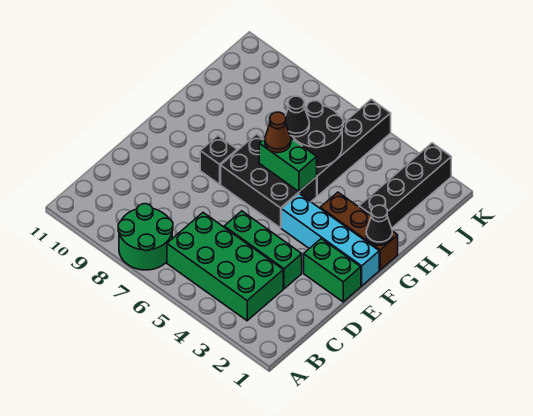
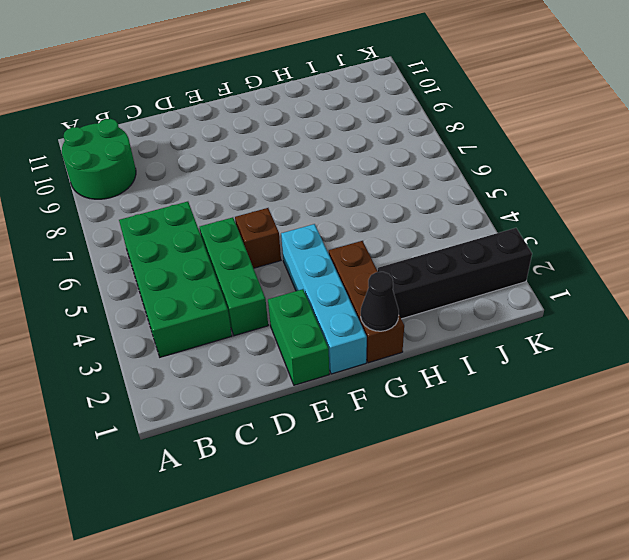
green 2x2 round brick [62,119,136,199] -> green 2x2 round brick moved to [118,204,173,270]
brown 1x1 brick [235,208,281,268] -> none
none -> black 2x3 brick [221,134,317,228]
none -> black 1x1 brick [200,136,237,184]
none -> black 1x4 brick [317,99,391,196]

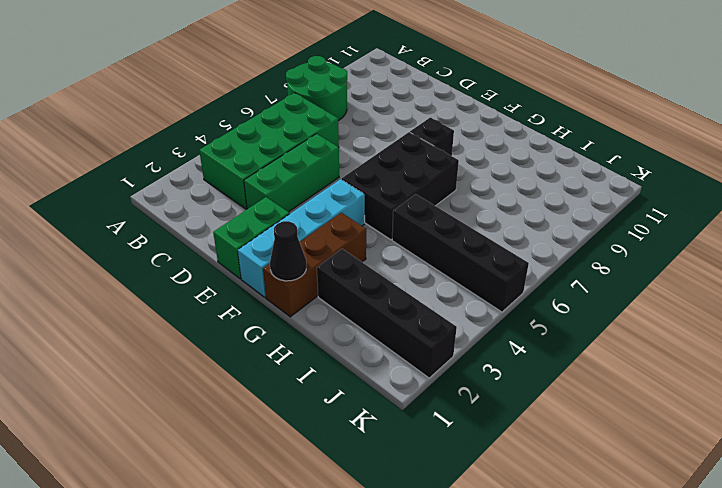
none -> green 1x2 brick [259,138,317,191]
none -> black 2x2 round brick [291,101,343,167]
none -> brown 1x1 cone [265,112,291,153]

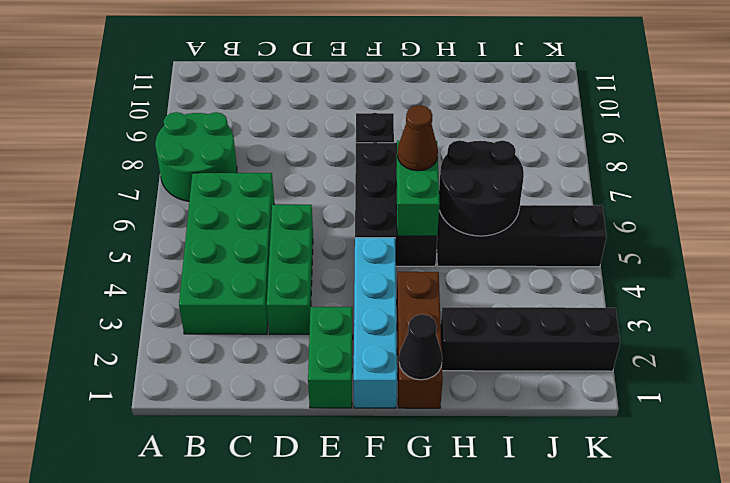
none -> black 1x1 cone [286,96,309,137]

